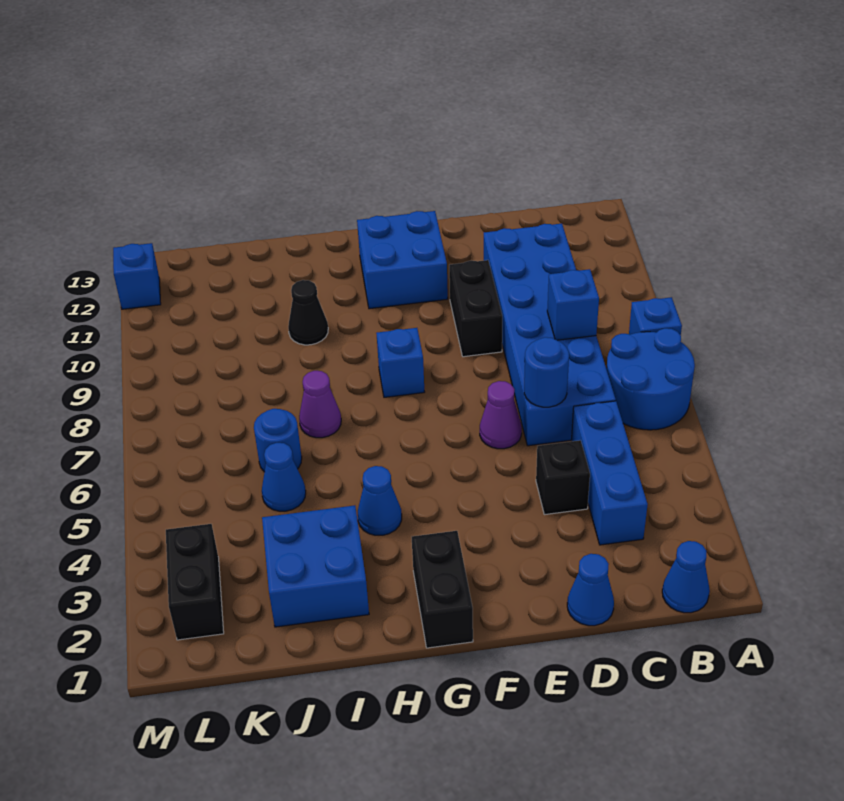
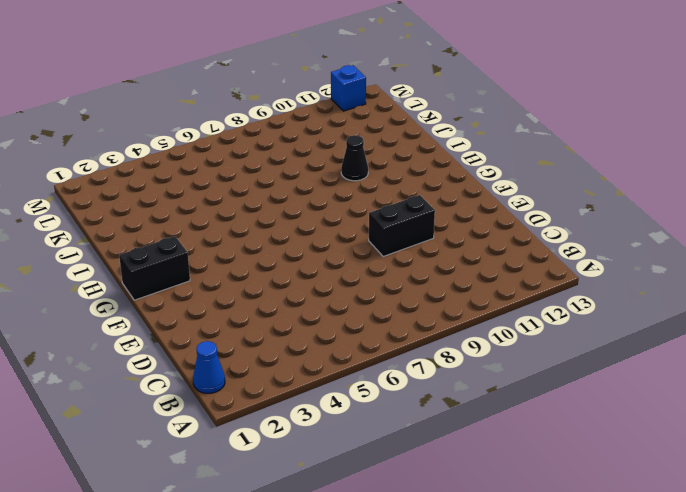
none -> blue 2x2 round brick [606,328,695,430]
none -> blue 1x1 brick [629,297,682,335]
none -> blue 1x3 brick [572,401,648,545]

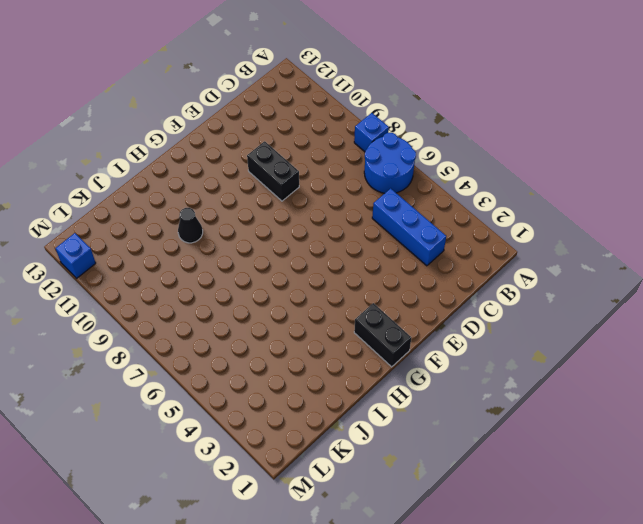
none -> blue 1x1 cone [662,541,710,613]
none -> blue 2x6 brick [484,224,616,446]
none -> blue 1x1 cone [567,554,614,626]

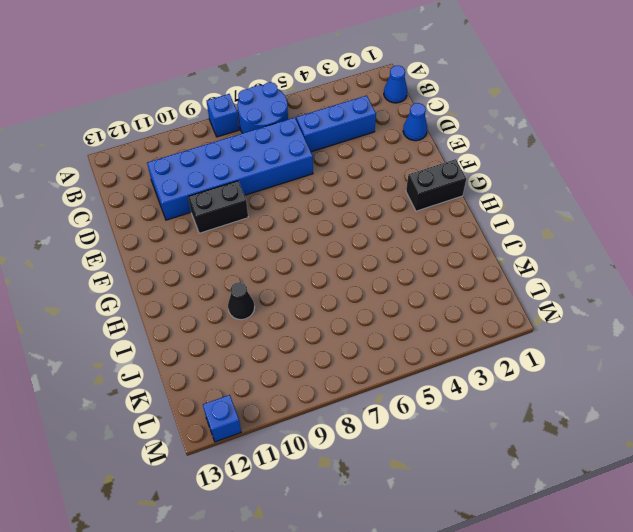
none -> black 1x1 brick [536,440,590,515]
none -> purple 1x1 cone [480,381,522,449]
none -> blue 2x2 brick [357,211,448,309]

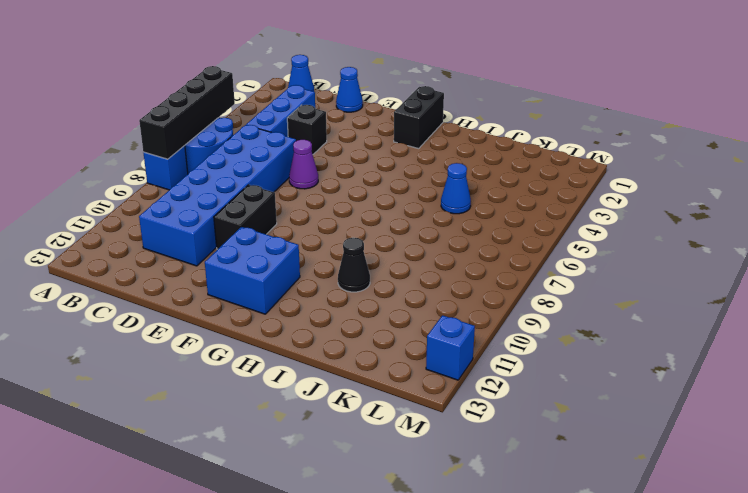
black 1x4 brick [139,66,235,159] -> none
none -> blue 1x1 brick [376,328,424,397]
none -> blue 1x1 cone [358,466,402,535]
none -> blue 2x2 brick [262,505,369,627]

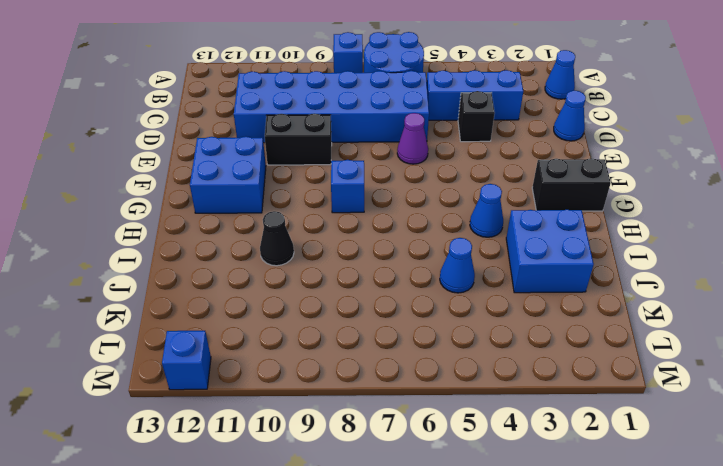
none -> purple 1x1 cone [299,371,341,438]
none -> blue 1x1 round brick [254,409,302,472]
none -> black 1x2 brick [166,524,224,640]

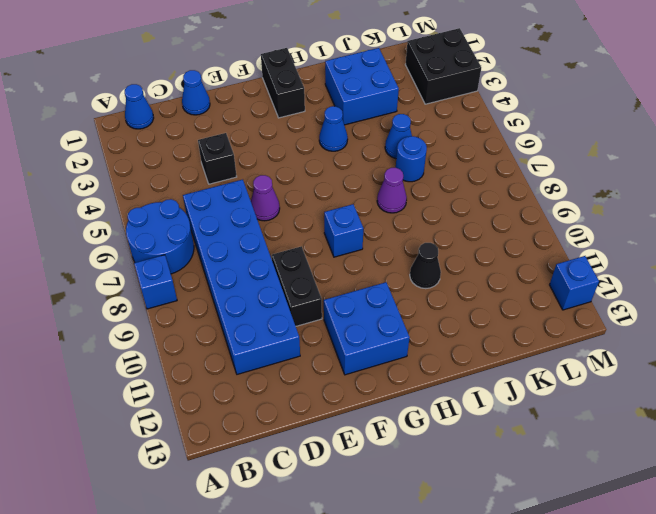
black 2x2 brick [405,28,481,104] -> black 1x2 brick [166,524,224,640]
none -> blue 1x3 brick [572,401,648,545]
none -> blue 1x1 brick [547,269,599,340]
none -> blue 1x1 round brick [524,337,569,407]

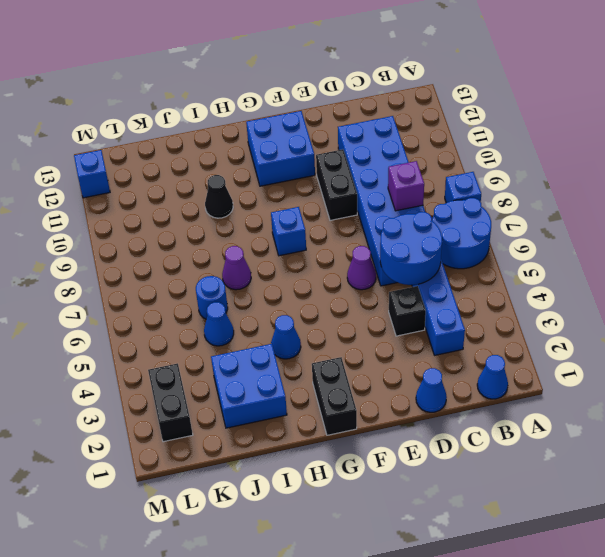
blue 2x2 round brick [380,212,442,285] -> blue 1x1 round brick [524,337,569,407]
purple 1x1 brick [388,161,424,211] -> blue 1x1 brick [547,269,599,340]

